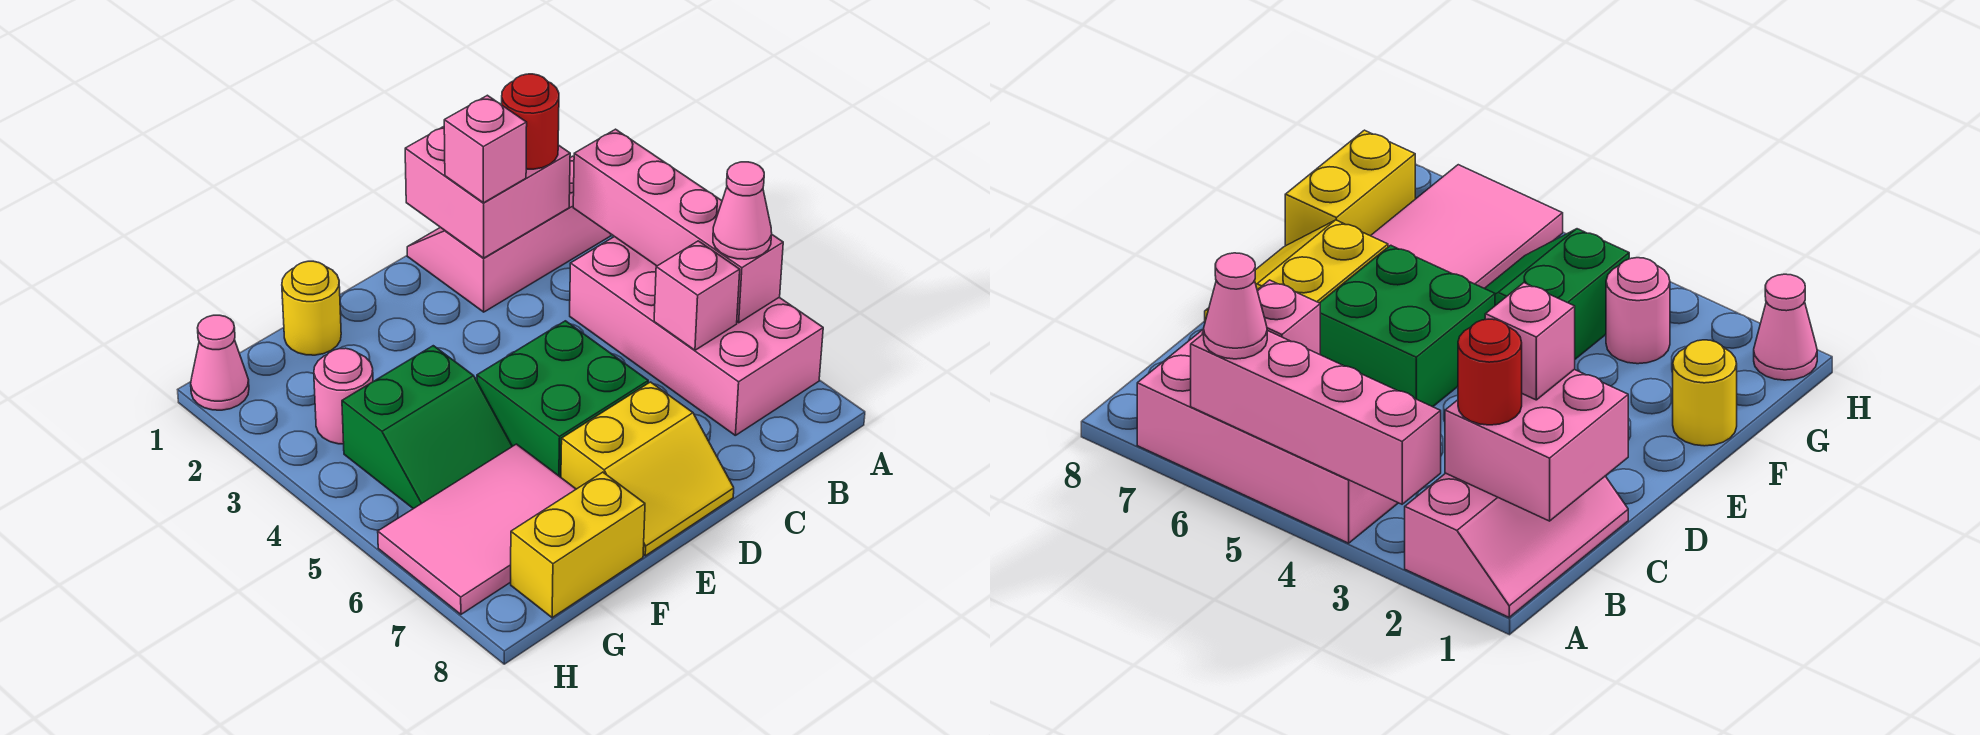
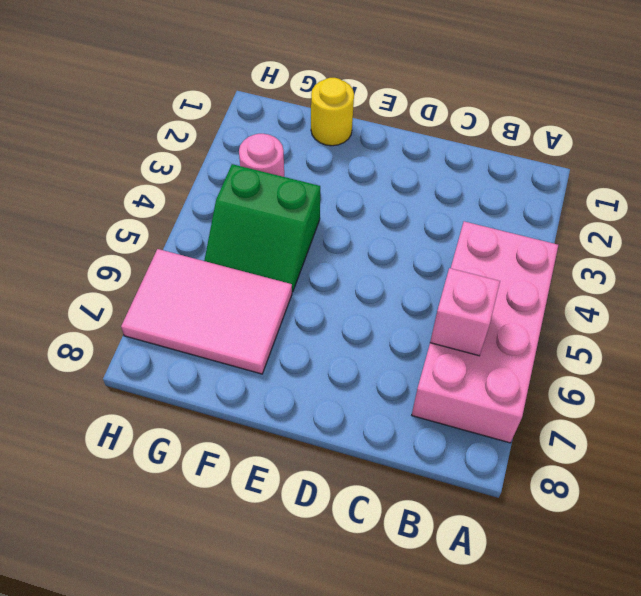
none -> pink 2x3 slope [407,156,611,312]
none -> green 2x2 brick [477,321,648,477]
none -> yellow 2x2 slope [561,382,734,556]

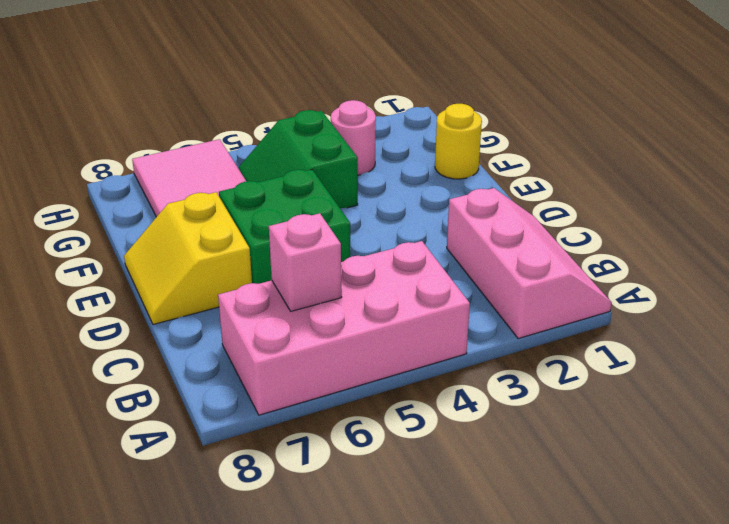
none -> yellow 1x2 brick [511,472,645,618]
none -> pink 1x1 cone [191,315,249,410]
none -> pink 1x4 brick [573,129,783,323]

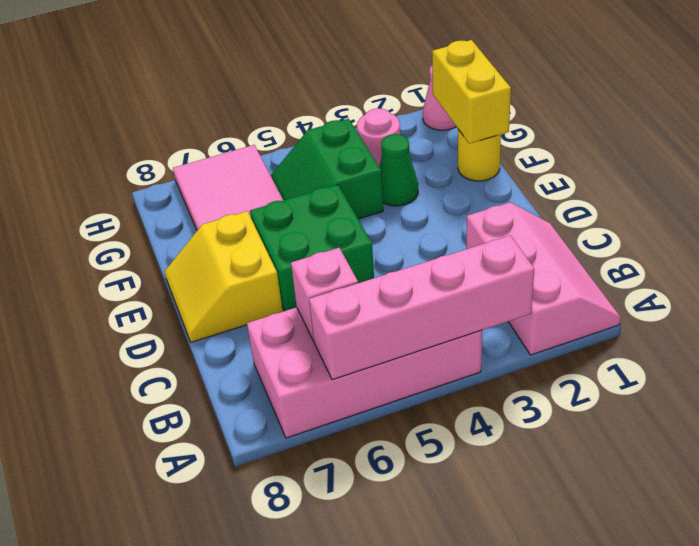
yellow 1x2 brick [432,40,511,144] -> yellow 1x2 brick moved to [511,472,645,618]
green 1x1 cone [380,134,418,206] -> none
none -> pink 2x2 brick [405,127,570,258]
none -> pink 1x1 cone [713,162,772,259]
none -> red 1x1 round brick [502,74,559,169]

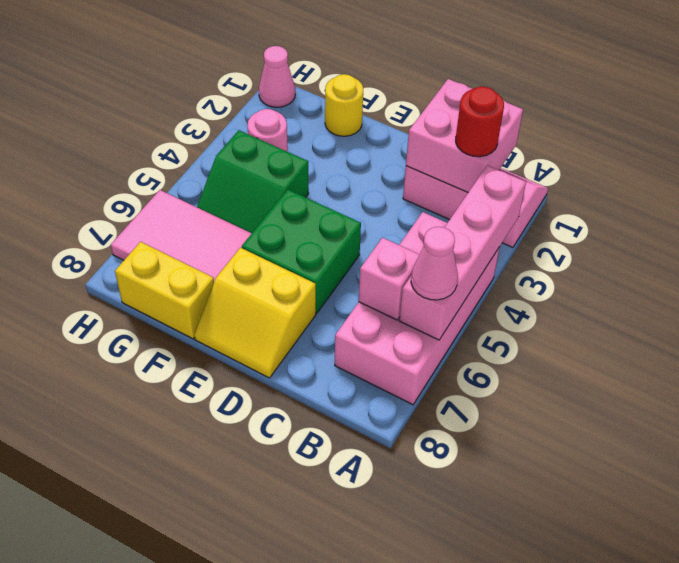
none -> pink 1x1 brick [444,95,527,203]

